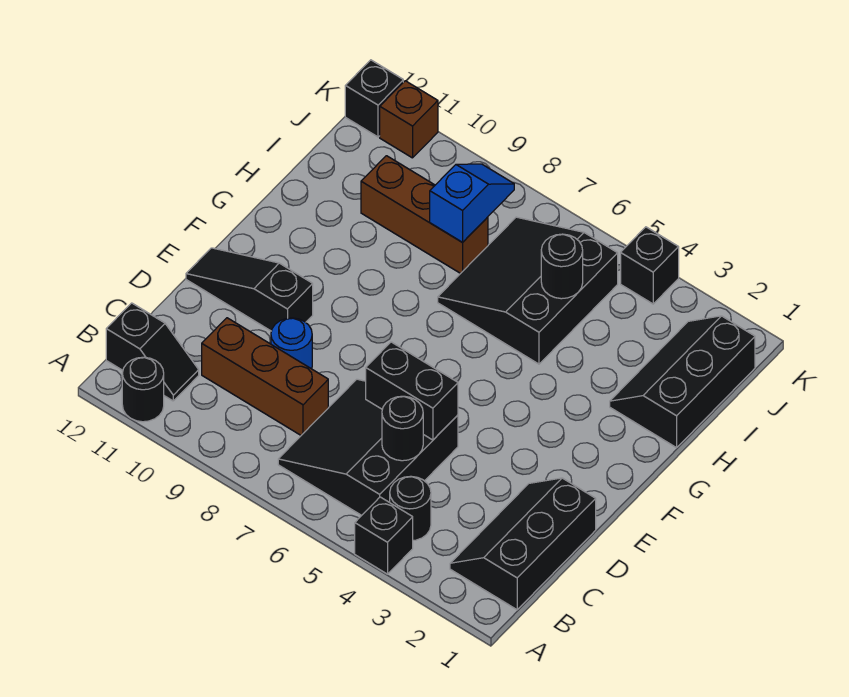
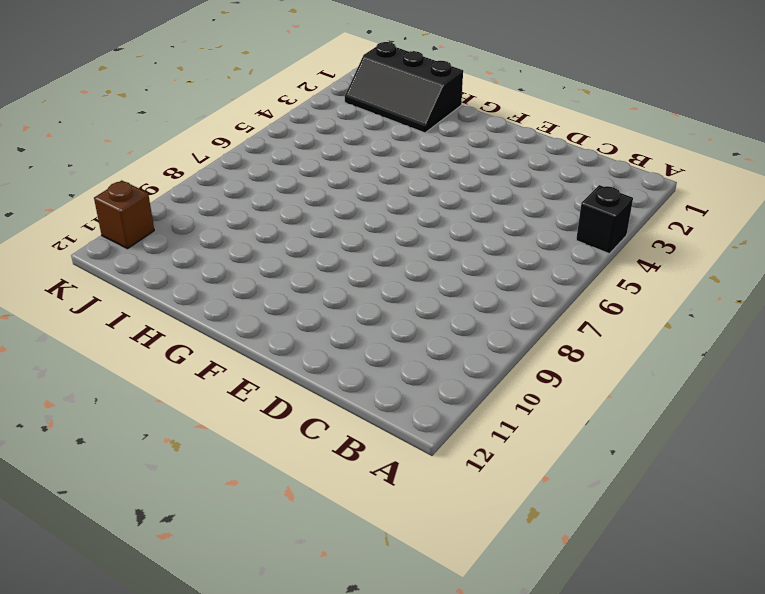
none -> black 1x1 round brick [122,357,164,422]
none -> black 2x3 slope [450,478,596,610]
none -> black 1x1 round brick [390,476,431,540]

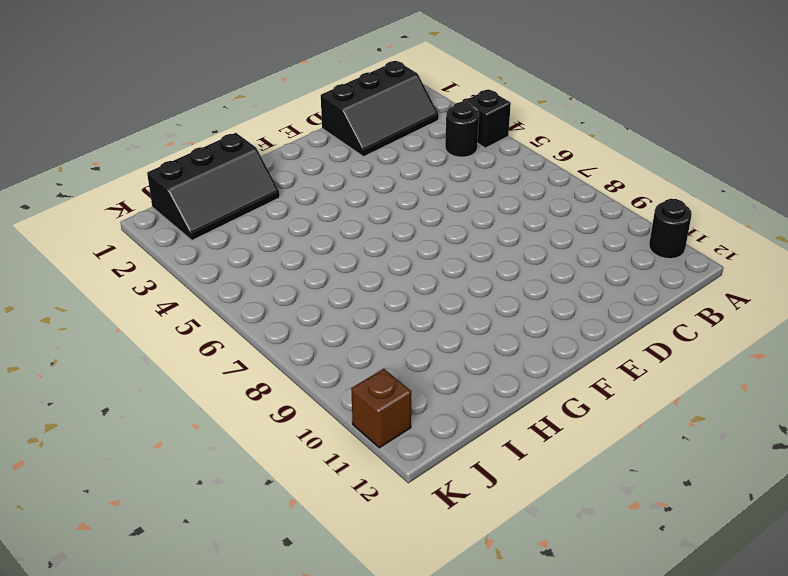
none -> black 3x3 slope [278,379,458,515]
none -> black 1x2 slope [106,303,199,401]
none -> brown 1x3 brick [202,318,328,435]

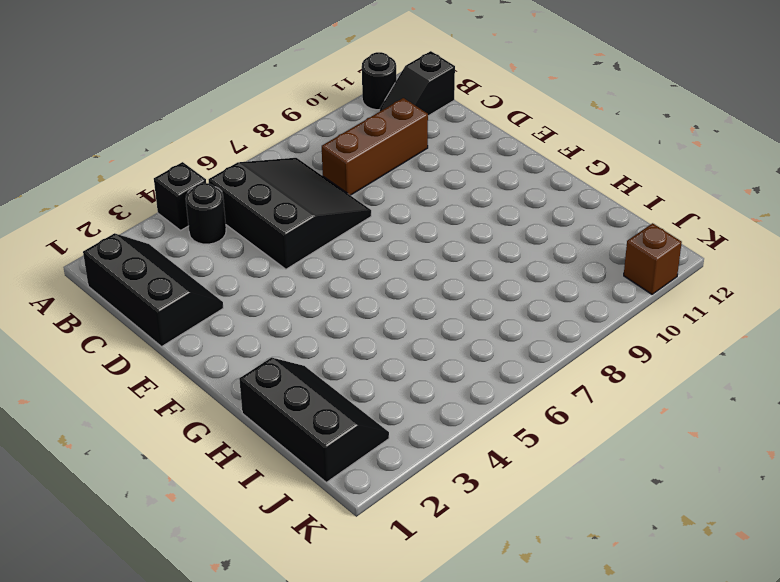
none -> blue 1x1 round brick [271,318,312,369]
none -> black 1x3 slope [186,248,313,331]
none -> black 3x3 slope [438,217,618,364]

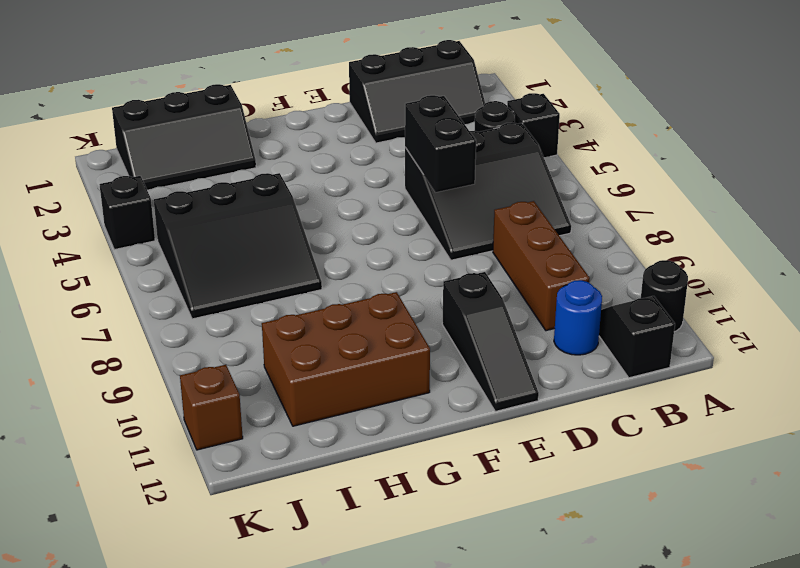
blue 1x1 round brick [554,280,602,355] -> blue 1x1 round brick moved to [271,318,312,369]
brown 2x3 brick [262,292,430,426] -> brown 1x3 brick [361,156,488,274]
none -> black 1x1 brick [345,60,403,137]
none -> black 1x1 round brick [382,396,423,461]
none -> black 1x1 round brick [541,234,583,299]

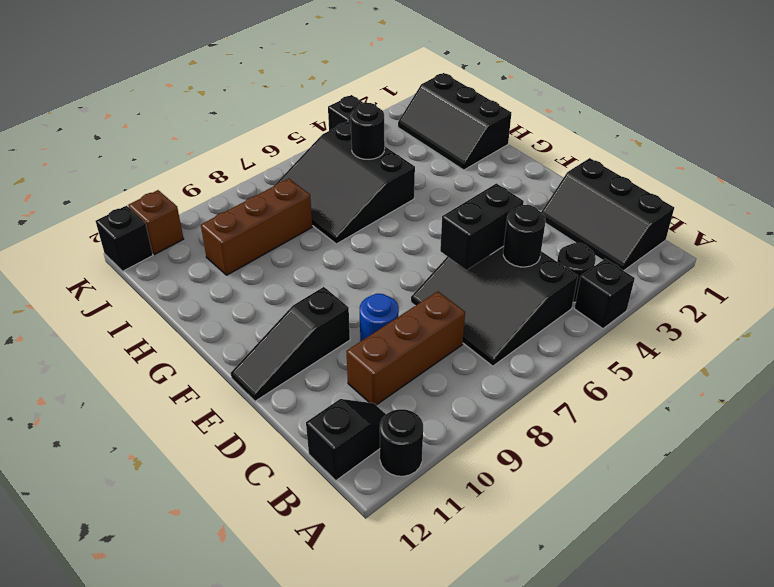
none -> blue 1x2 slope [430,164,514,242]

